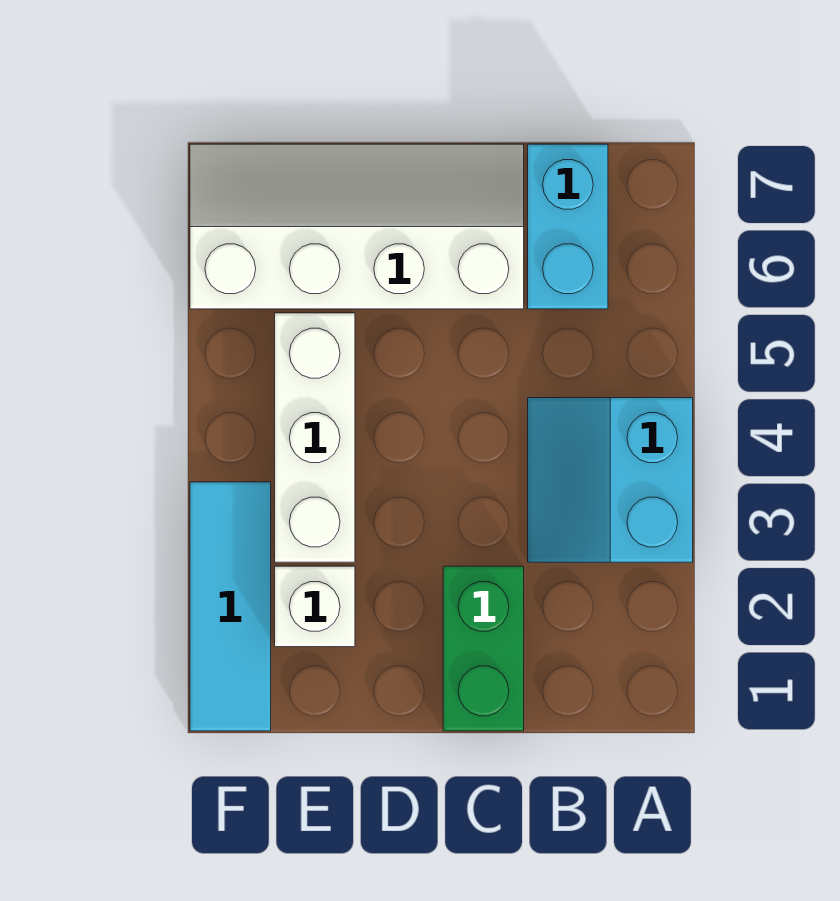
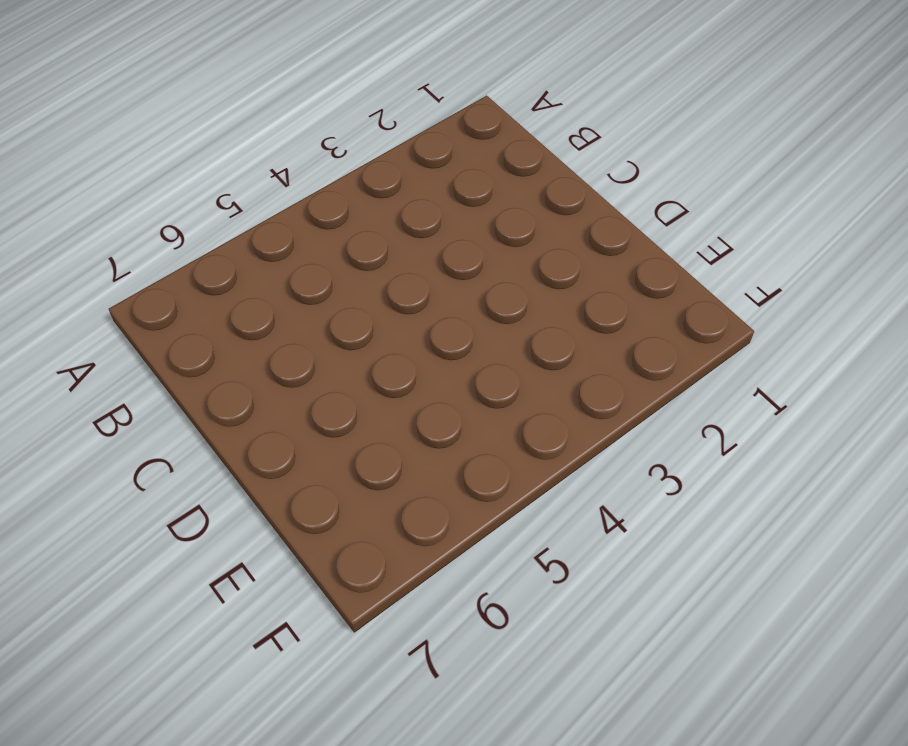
none -> cyan 2x2 slope [528,398,693,562]
none -> cyan 1x2 brick [528,144,608,309]

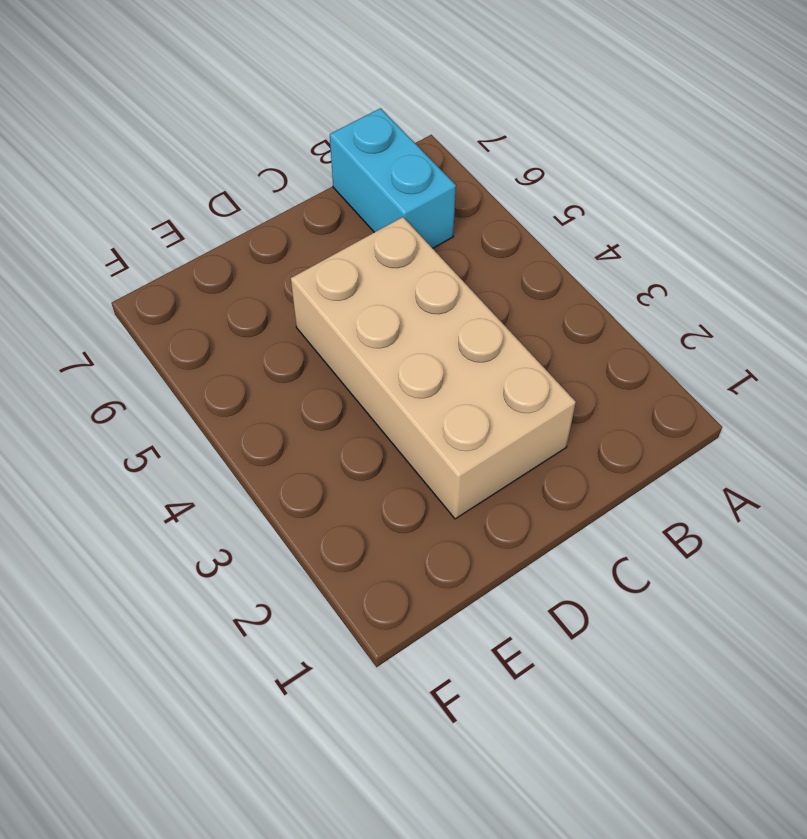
tan 2x4 brick [291,217,576,519] -> green 1x2 brick [443,566,524,731]
none -> cyan 2x2 slope [528,398,693,562]
none -> white 2x4 slope [190,144,524,309]

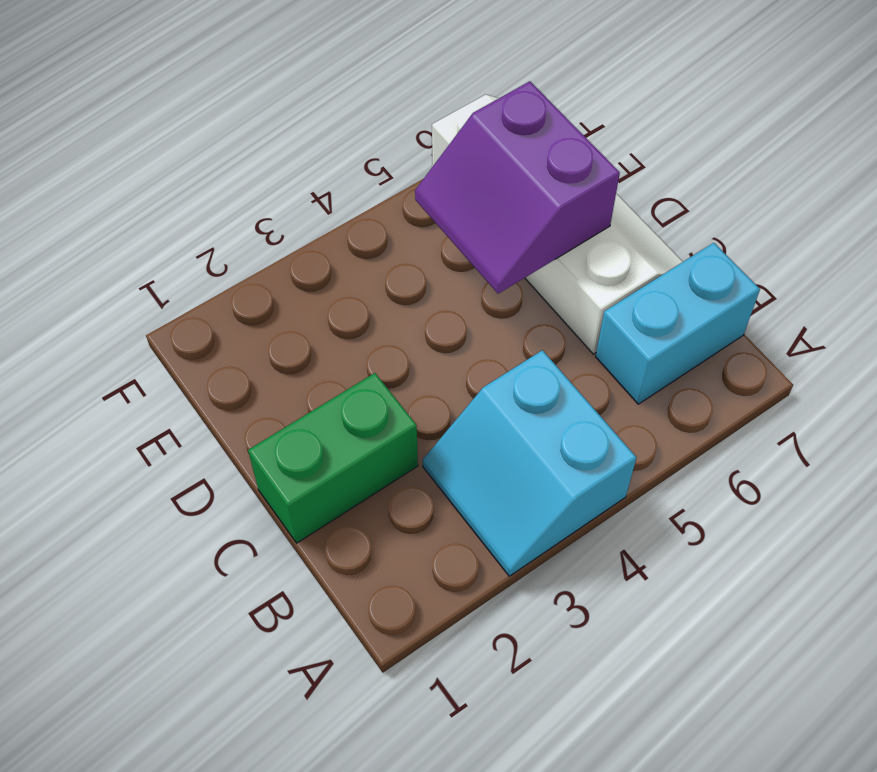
cyan 2x2 slope [423,350,636,576] -> cyan 2x2 slope turned to [528,398,693,562]
purple 2x2 slope [415,81,620,294] -> none
none -> white 1x1 brick [275,566,355,647]
none -> white 1x3 brick [275,313,355,562]

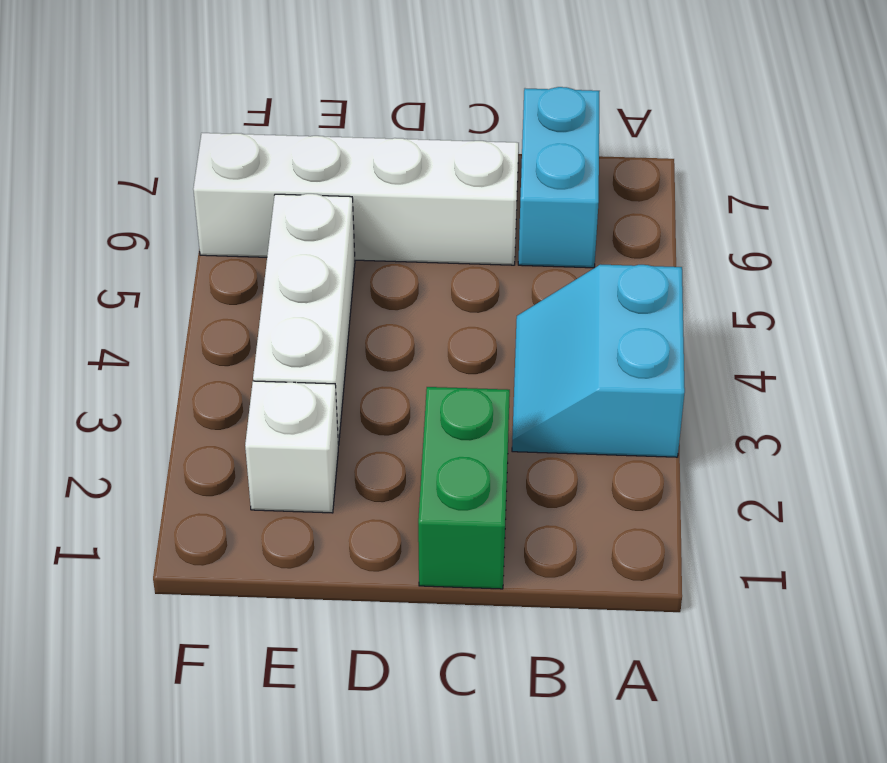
none -> cyan 1x3 tile [190,482,271,731]

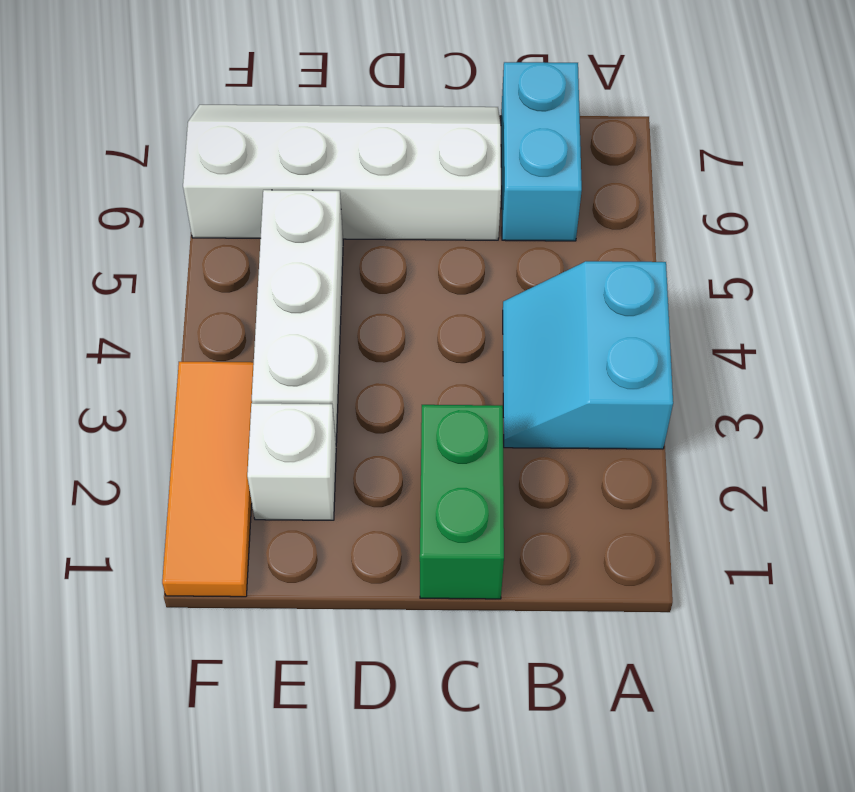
orange 1x3 tile [162,362,254,597] -> cyan 1x3 tile [190,482,271,731]

